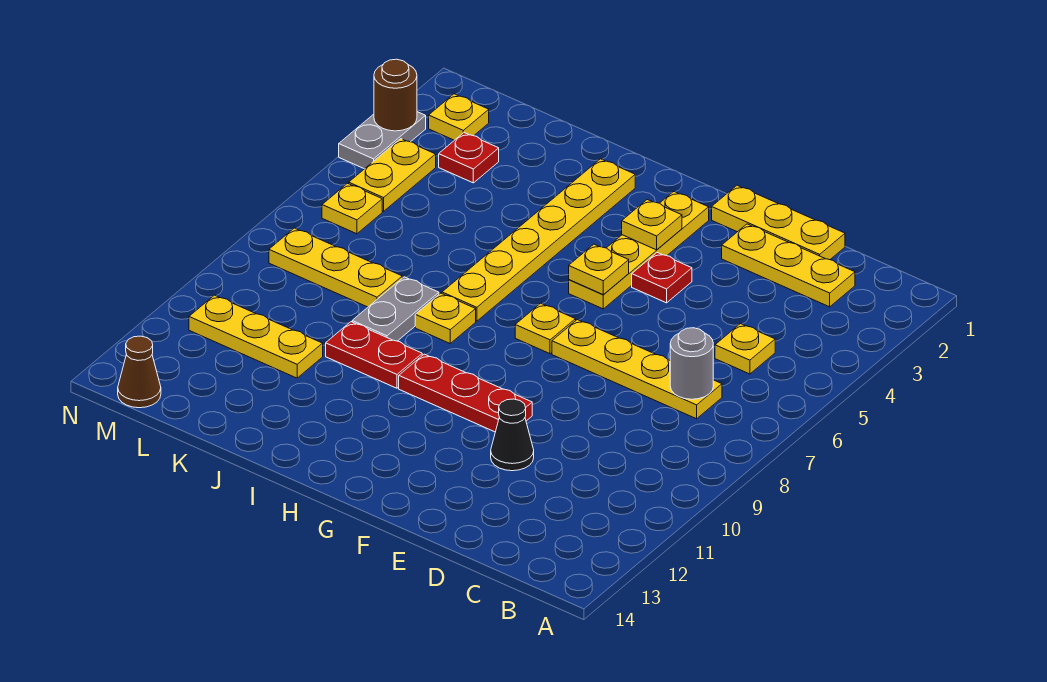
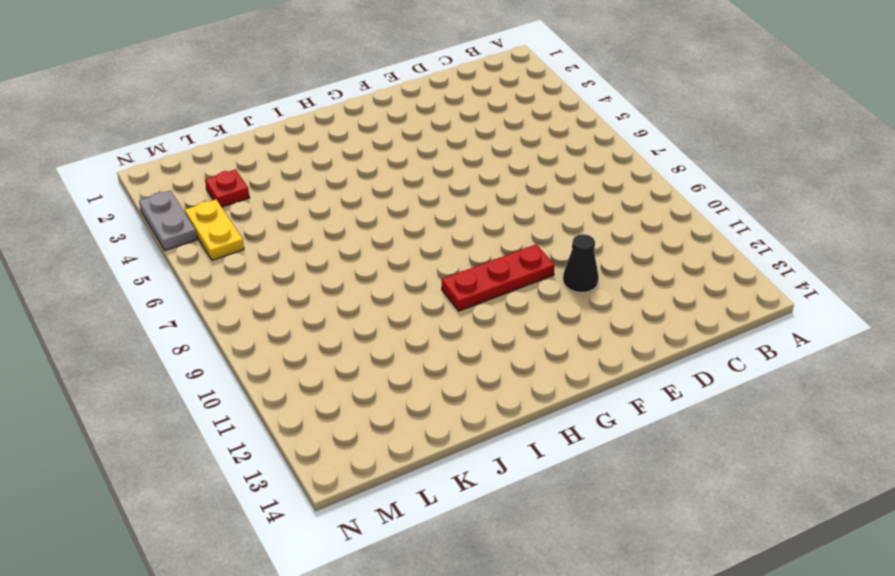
none -> yellow 1x3 plate [722,224,855,307]
none -> yellow 1x1 plate [715,324,775,374]
none -> yellow 1x4 plate [552,320,722,419]

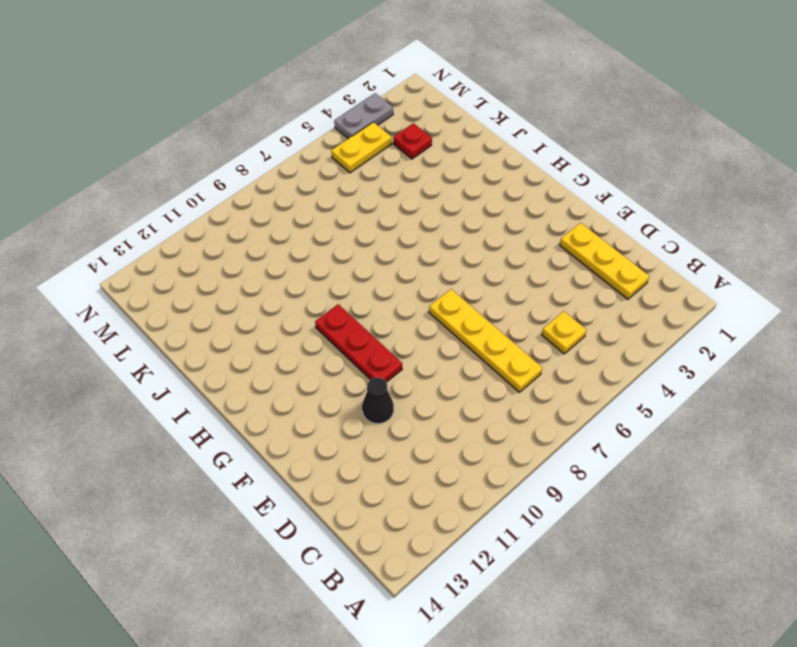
none -> yellow 1x3 plate [712,185,845,260]
none -> red 1x1 plate [632,253,692,303]
none -> yellow 1x4 plate [569,192,709,309]

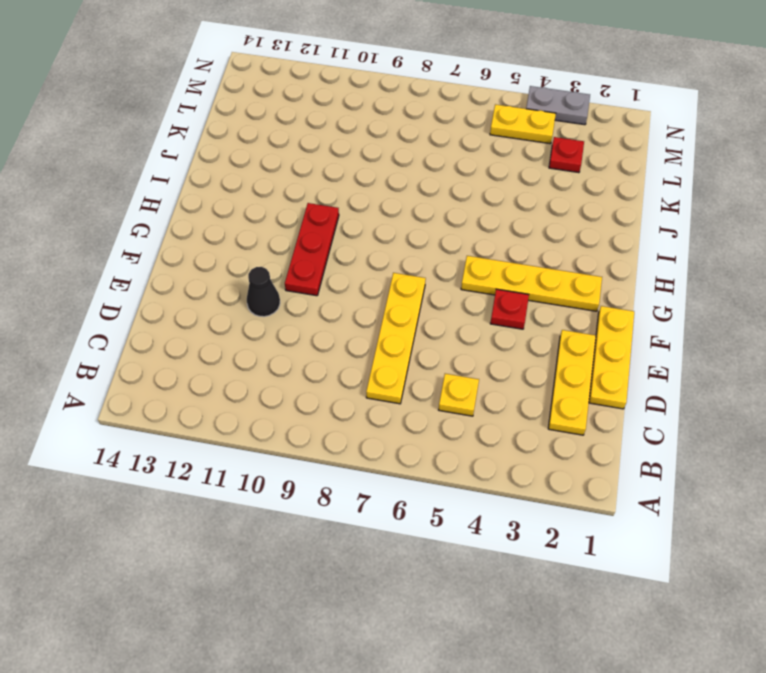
none -> yellow 1x1 plate [515,303,576,354]
none -> yellow 1x6 plate [442,159,635,321]
none -> yellow 1x1 plate [415,293,476,343]

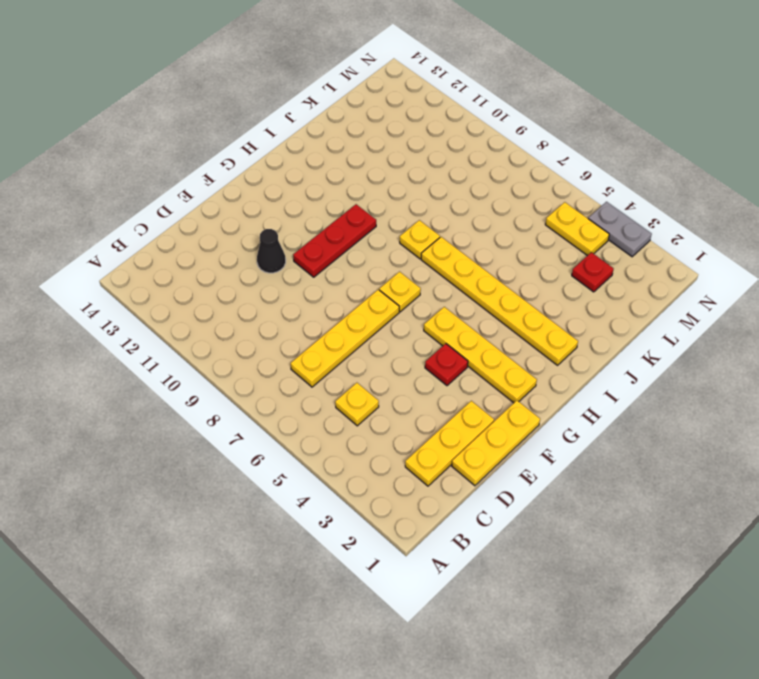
none -> red 1x2 plate [326,322,422,388]
none -> grey 1x2 plate [352,277,439,341]
none -> yellow 1x3 plate [269,228,402,307]

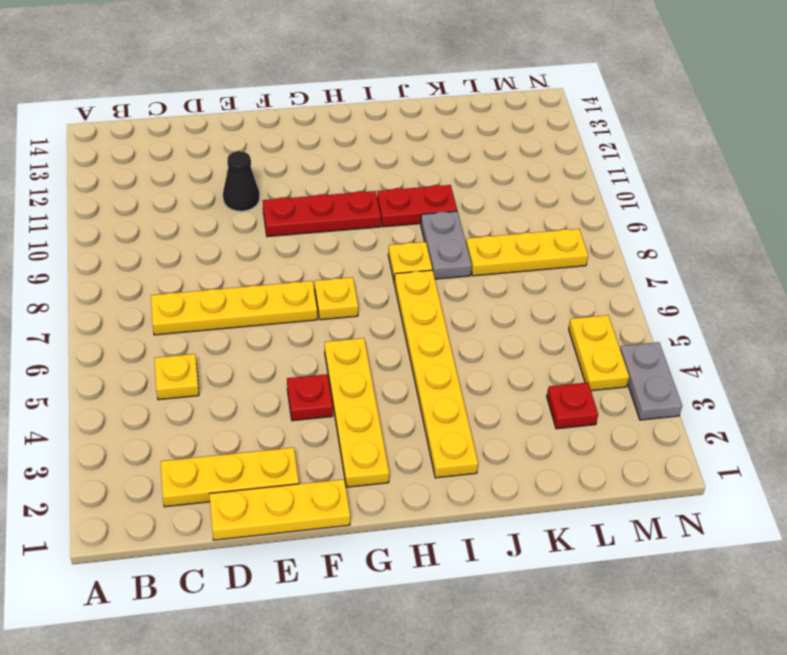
none -> yellow 1x3 plate [189,295,323,378]
none -> yellow 1x1 plate [429,94,489,140]
none -> yellow 1x1 plate [322,183,382,234]

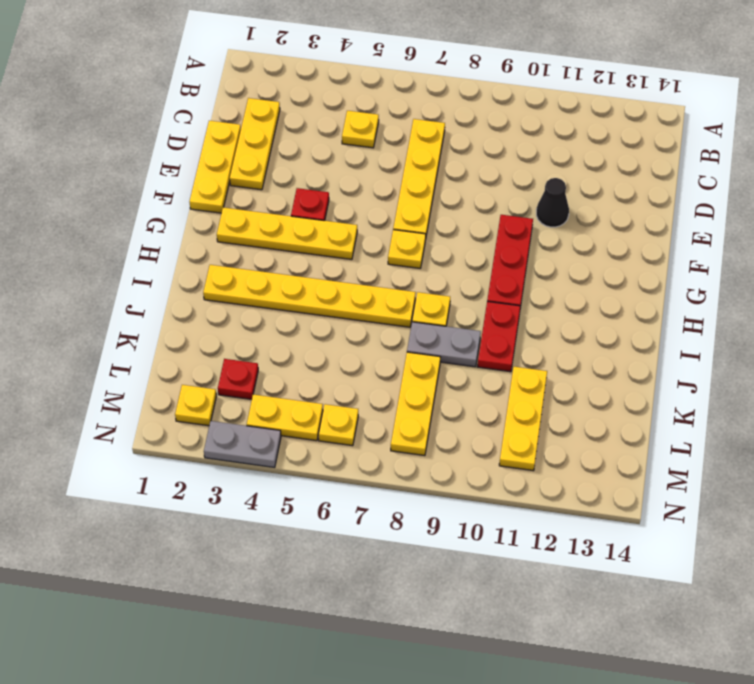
none -> brown 1x1 cone [118,336,161,408]
none -> grey 1x1 round brick [670,328,713,399]
none -> yellow 1x1 plate [622,200,682,250]

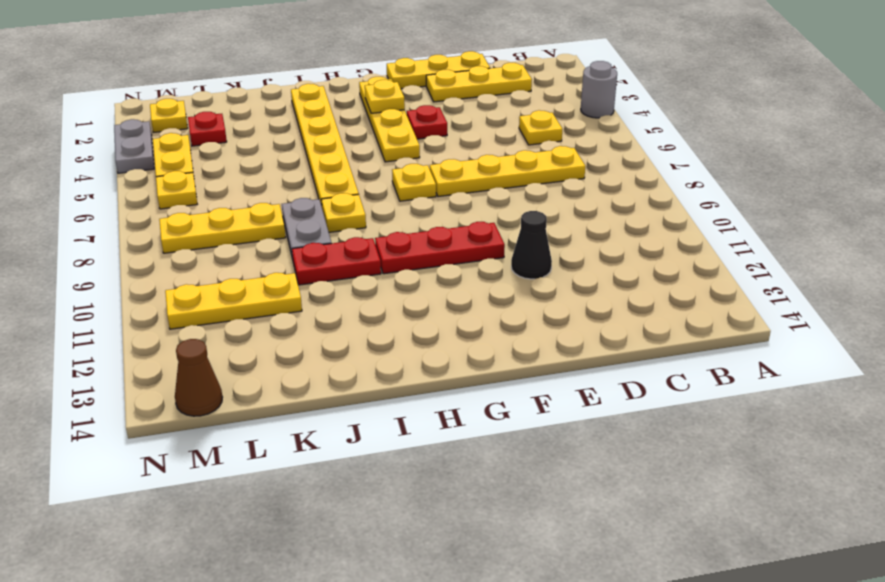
grey 1x1 round brick [581,61,617,118] -> grey 1x1 round brick moved to [670,328,713,399]
none -> yellow 1x1 plate [569,244,629,294]
none -> brown 1x1 round brick [374,59,417,131]

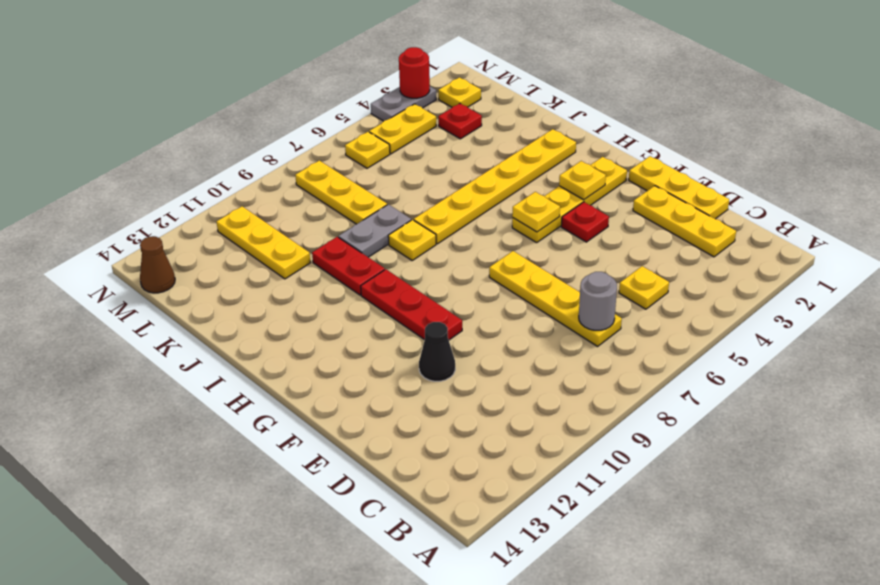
red 1x1 round brick [399,47,430,98] -> brown 1x1 round brick [374,59,417,131]
none -> yellow 1x1 plate [515,303,576,354]

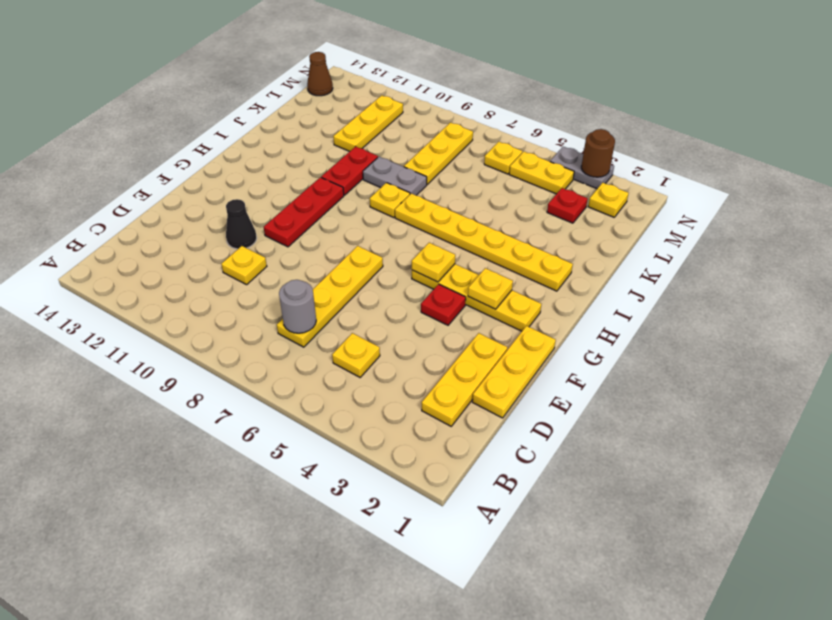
yellow 1x1 plate [221,246,267,285] -> yellow 1x1 plate moved to [515,303,576,354]

